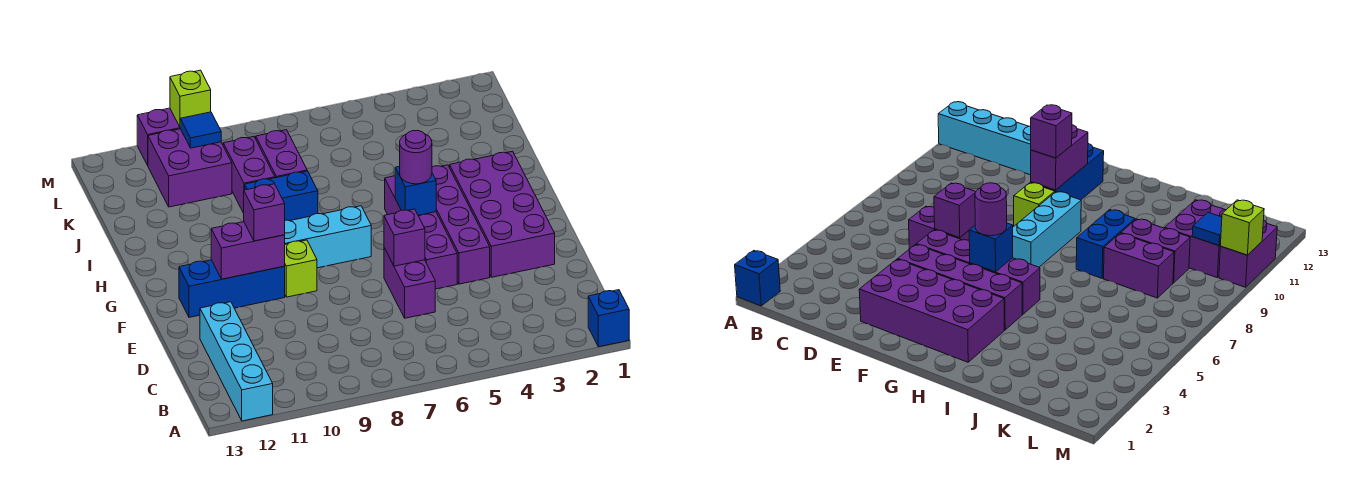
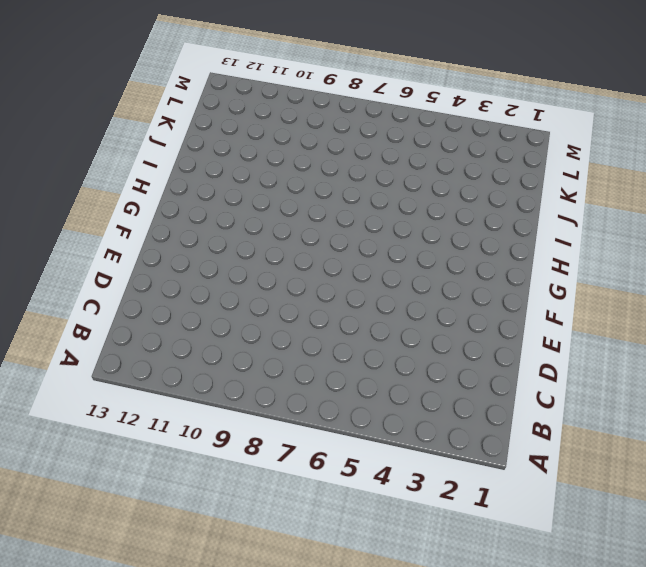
none -> blue 1x1 brick [588,290,629,347]
none -> cyan 1x4 brick [200,302,273,421]
none -> purple 1x2 brick [384,248,435,318]

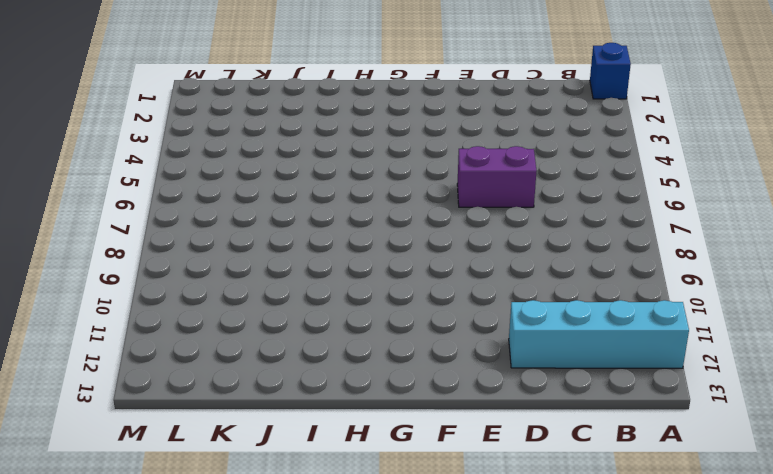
none -> purple 2x4 brick [450,151,555,277]
none -> purple 1x4 brick [432,165,490,284]
none -> purple 1x4 brick [385,176,457,289]

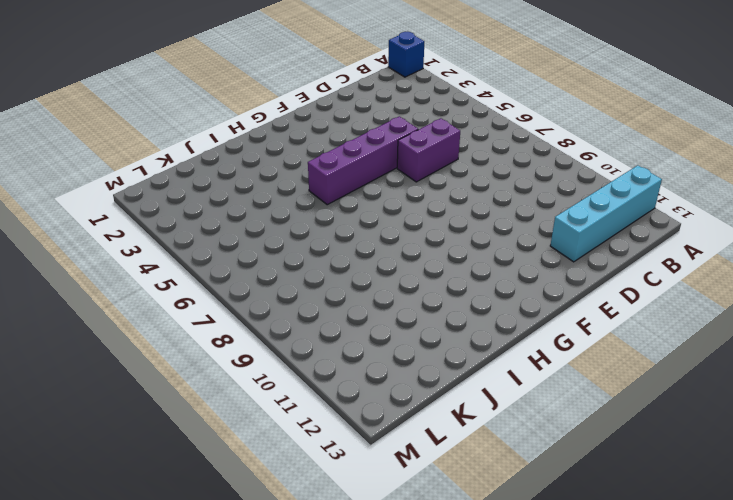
none -> purple 2x4 brick [450,151,555,277]
none -> purple 1x4 brick [432,165,490,284]
none -> lime 1x1 brick [284,240,317,297]

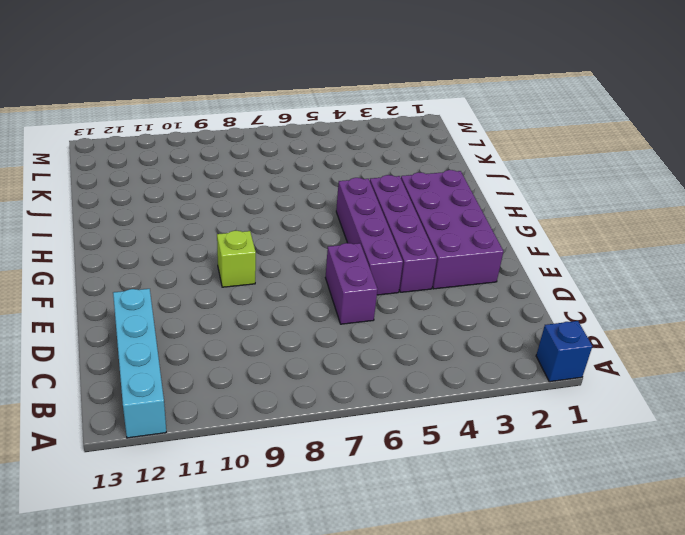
none -> blue 1x3 brick [179,260,285,317]
none -> cyan 1x3 brick [285,206,371,268]
none -> blue 1x2 brick [245,171,318,221]

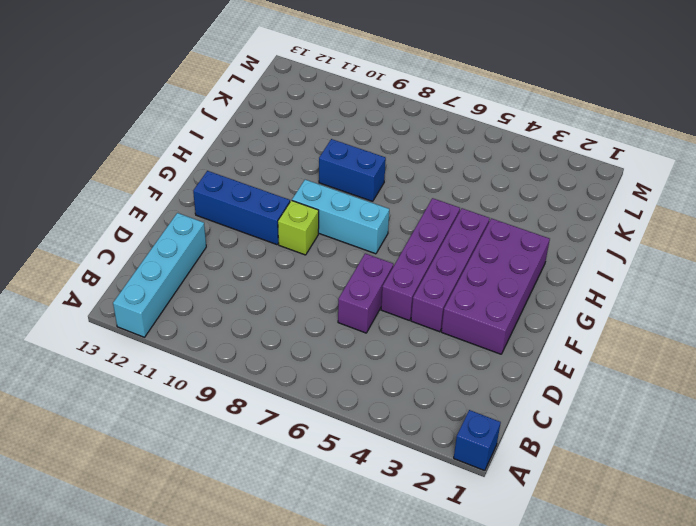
none -> purple 1x2 brick [256,130,307,178]
none -> purple 1x2 brick [223,137,275,213]
none -> purple 2x2 brick [148,129,232,207]

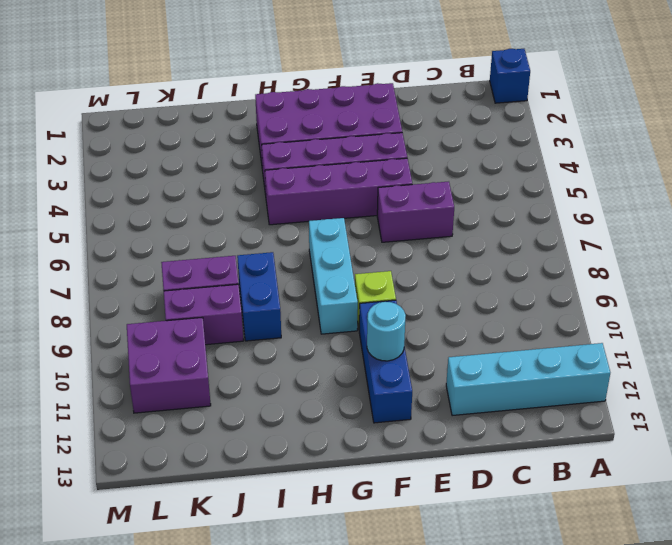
cyan 1x1 round brick [367,302,406,361] -> purple 1x2 brick [211,222,285,279]
none -> purple 1x2 brick [137,108,180,165]
none -> purple 1x1 brick [384,209,425,266]
none -> blue 1x1 brick [395,166,436,215]

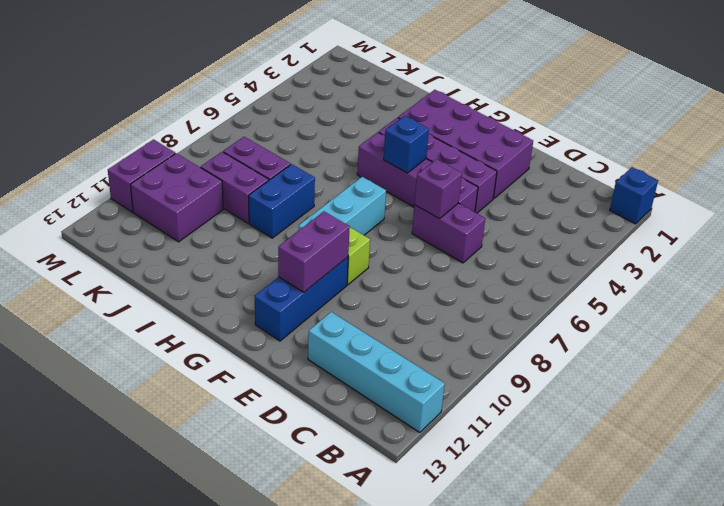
none -> blue 1x1 tile [180,112,221,148]
none -> lime 1x1 brick [170,70,211,127]
none -> purple 1x1 brick [244,184,285,241]

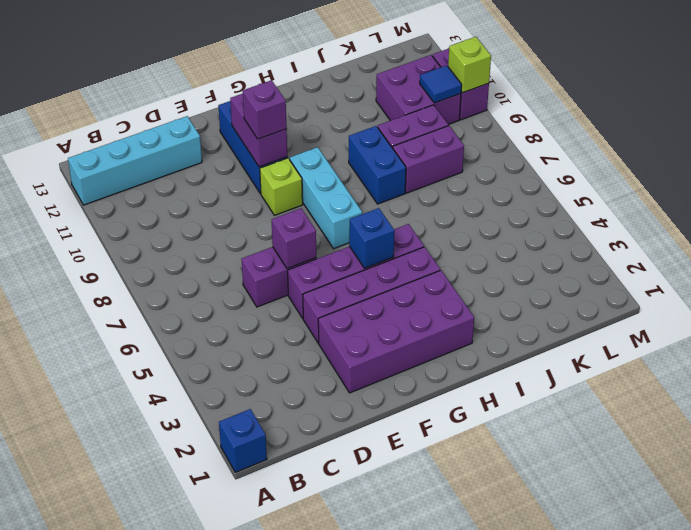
none -> purple 1x1 round brick [400,130,432,184]

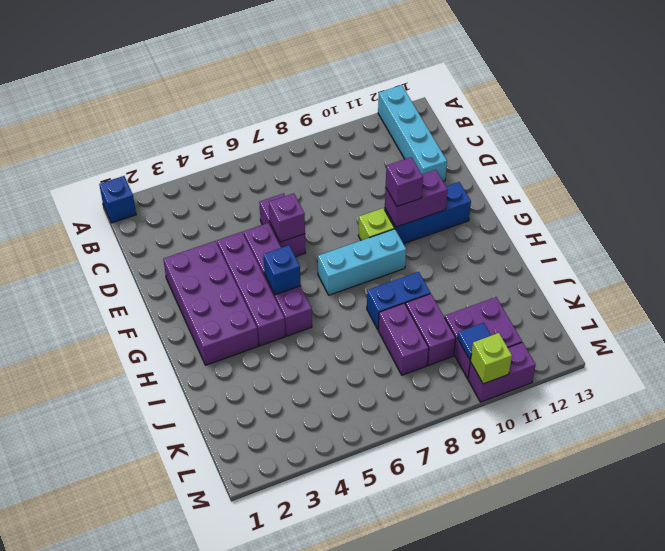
none -> purple 1x1 round brick [400,130,432,184]

